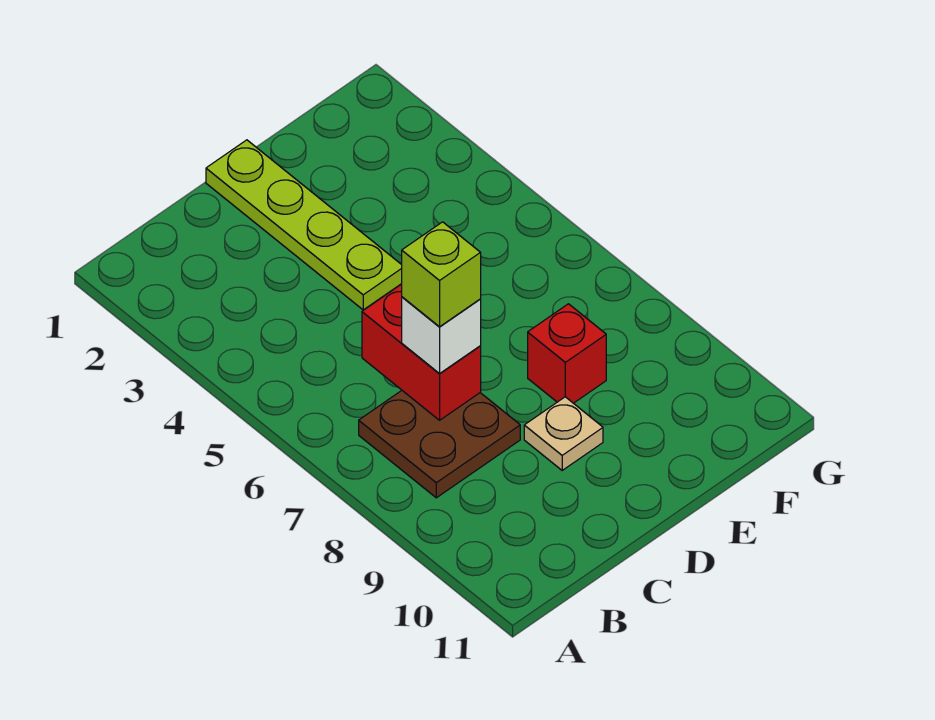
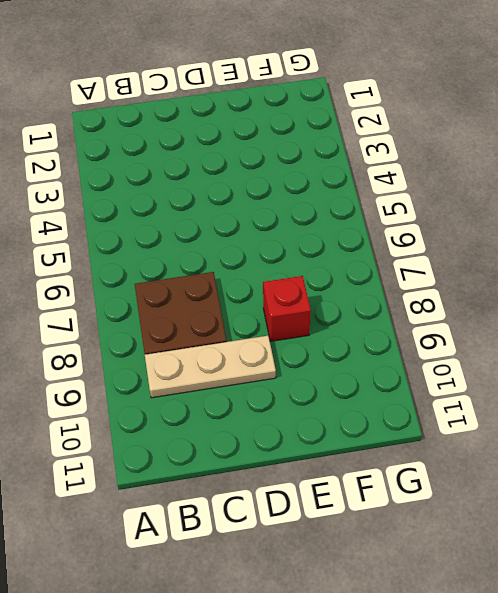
tan 1x3 plate [145,336,276,398] -> tan 1x1 plate [524,397,603,470]
none -> lime 1x4 plate [206,140,402,310]
none -> red 1x2 brick [362,284,481,420]

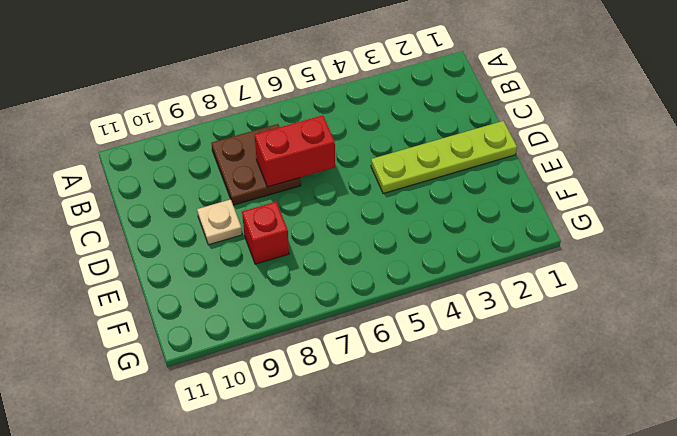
none -> white 1x1 brick [402,297,481,373]
none -> lime 1x1 brick [402,222,481,327]

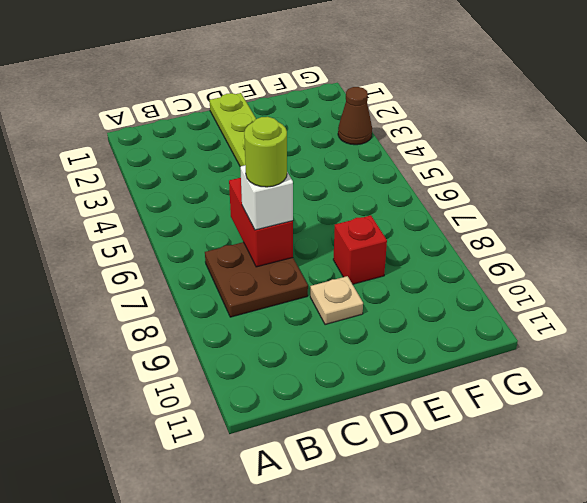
lime 1x1 round brick [244,117,287,187] -> lime 1x1 brick [402,222,481,327]
brown 1x1 cone [338,87,372,145] -> none

